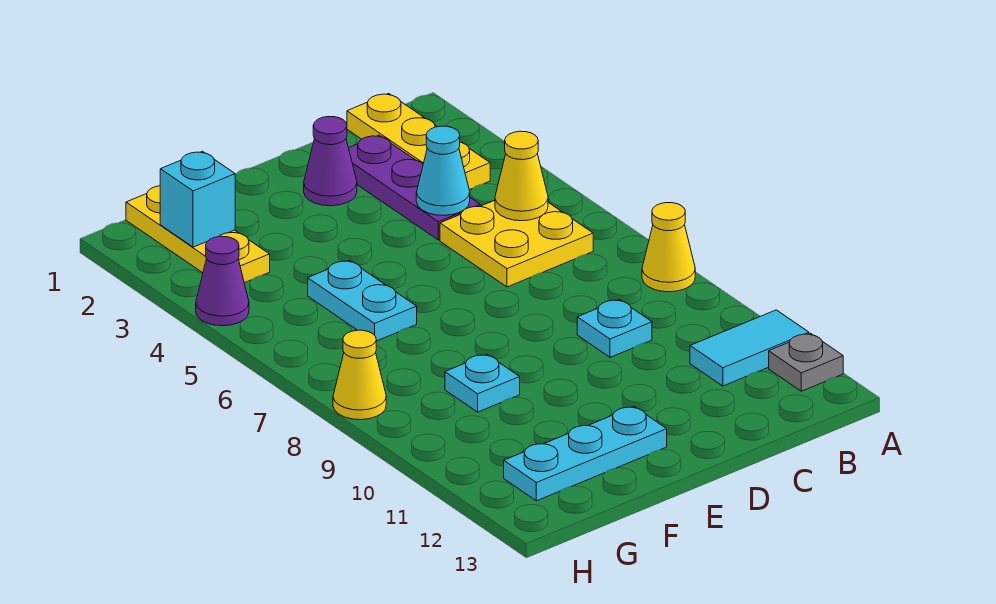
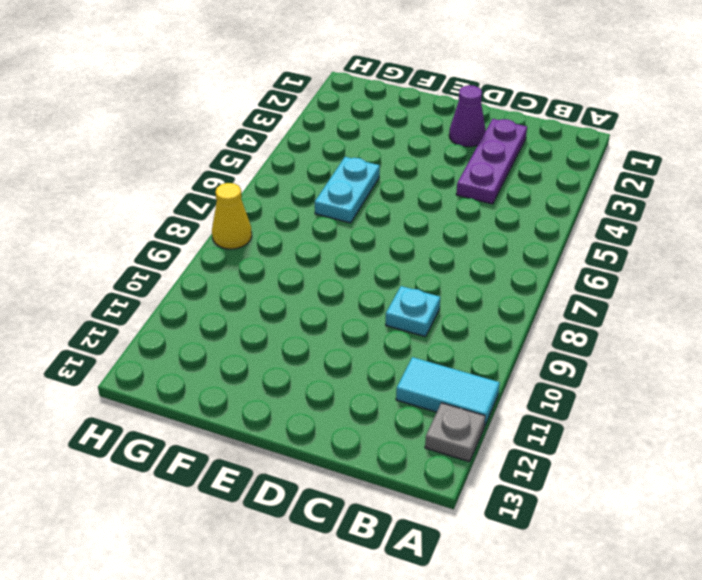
none -> yellow 1x1 cone [642,203,695,292]
none -> yellow 1x3 plate [347,94,490,190]
none -> yellow 2x2 plate [440,200,593,287]

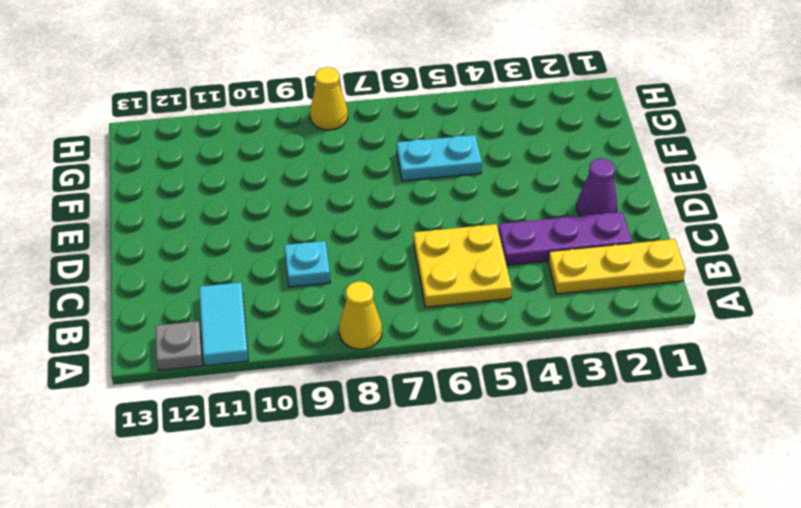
none -> cyan 1x3 plate [504,407,667,501]
none -> cyan 1x1 plate [445,354,520,412]
none -> yellow 1x3 plate [126,186,270,283]

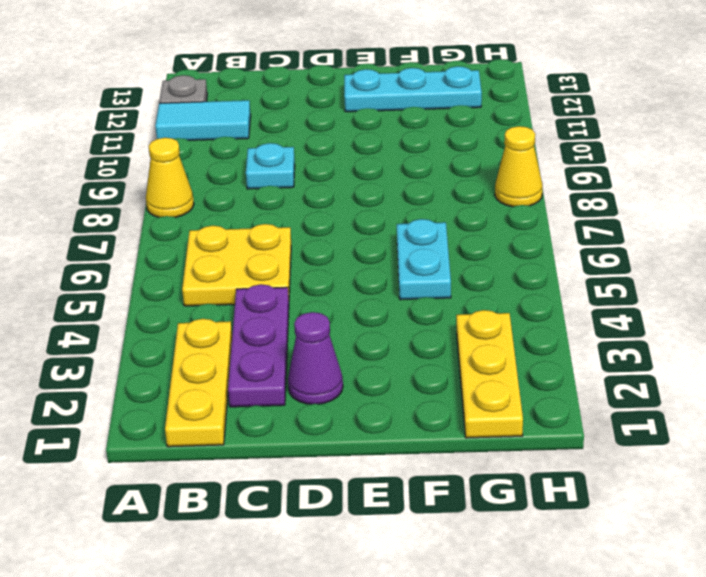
none -> cyan 1x1 plate [445,354,520,412]
none -> purple 1x1 cone [196,236,249,326]
none -> yellow 1x1 cone [495,131,548,221]

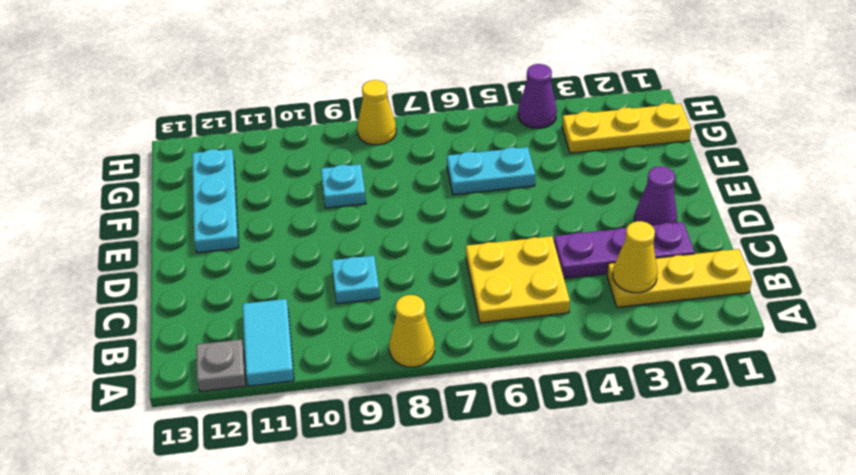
yellow 1x1 cone [613,221,658,293] -> yellow 1x1 cone moved to [495,131,548,221]
none -> cyan 1x1 cone [416,126,470,215]
none -> cyan 1x1 brick [160,151,235,247]

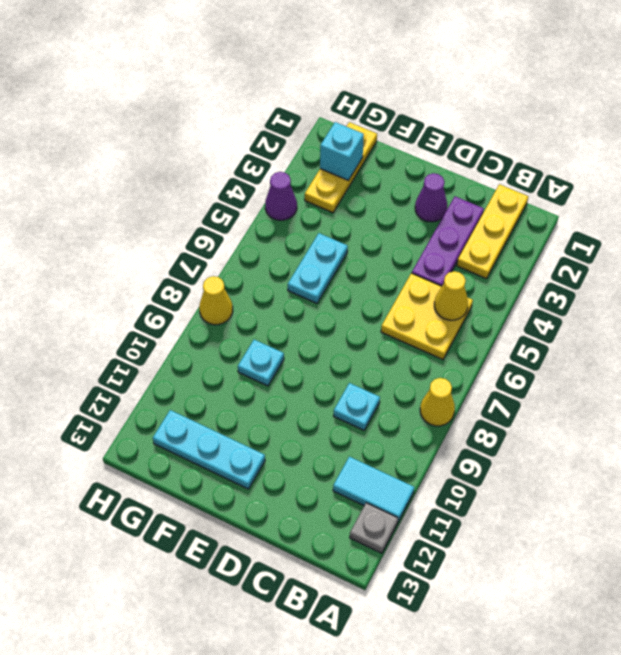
none -> cyan 1x1 cone [416,126,470,215]

